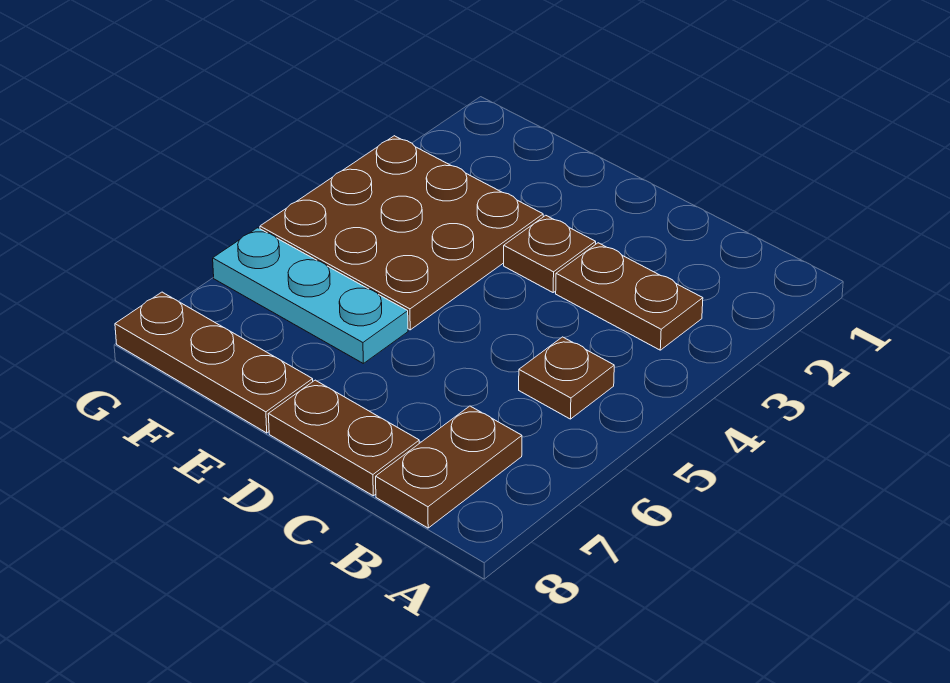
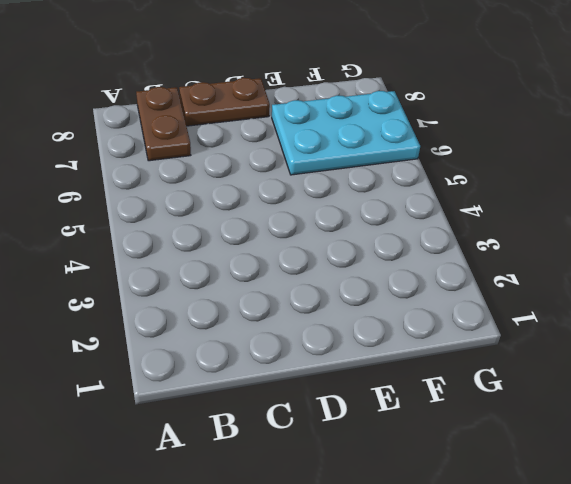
cyan 2x3 plate [272,91,420,175] -> cyan 1x3 plate [213,228,408,363]
none -> brown 1x2 plate [556,243,703,350]
none -> brown 1x1 plate [519,337,614,419]

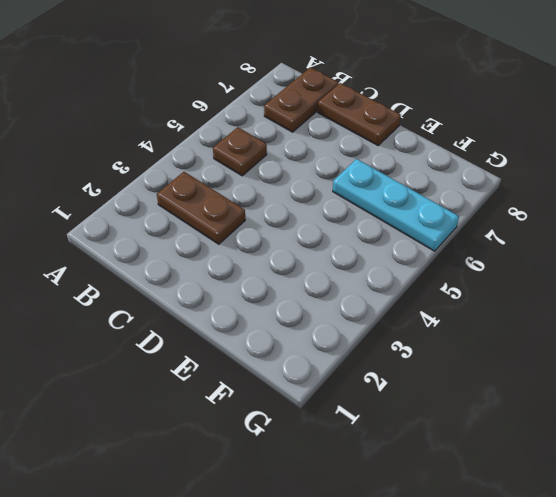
none -> brown 1x1 plate [504,215,596,292]
none -> brown 3x3 plate [260,136,543,330]

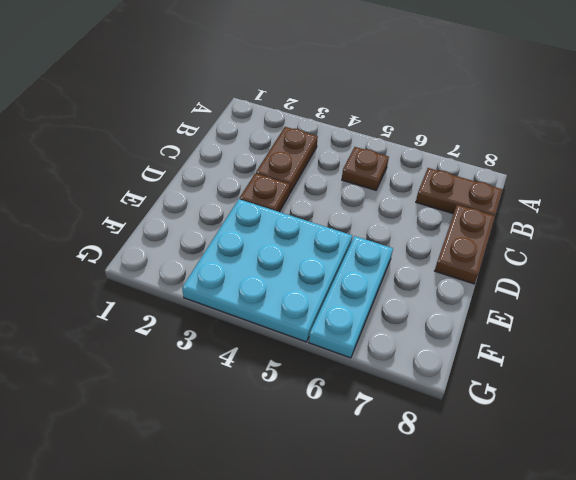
cyan 3x3 plate [182,199,352,342] -> brown 3x3 plate [260,136,543,330]
none -> brown 1x3 plate [115,292,313,433]

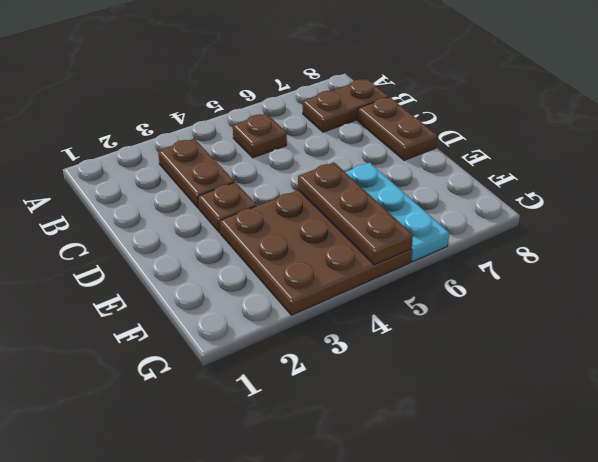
brown 1x3 plate [298,162,413,265] -> brown 1x3 plate moved to [115,292,313,433]

